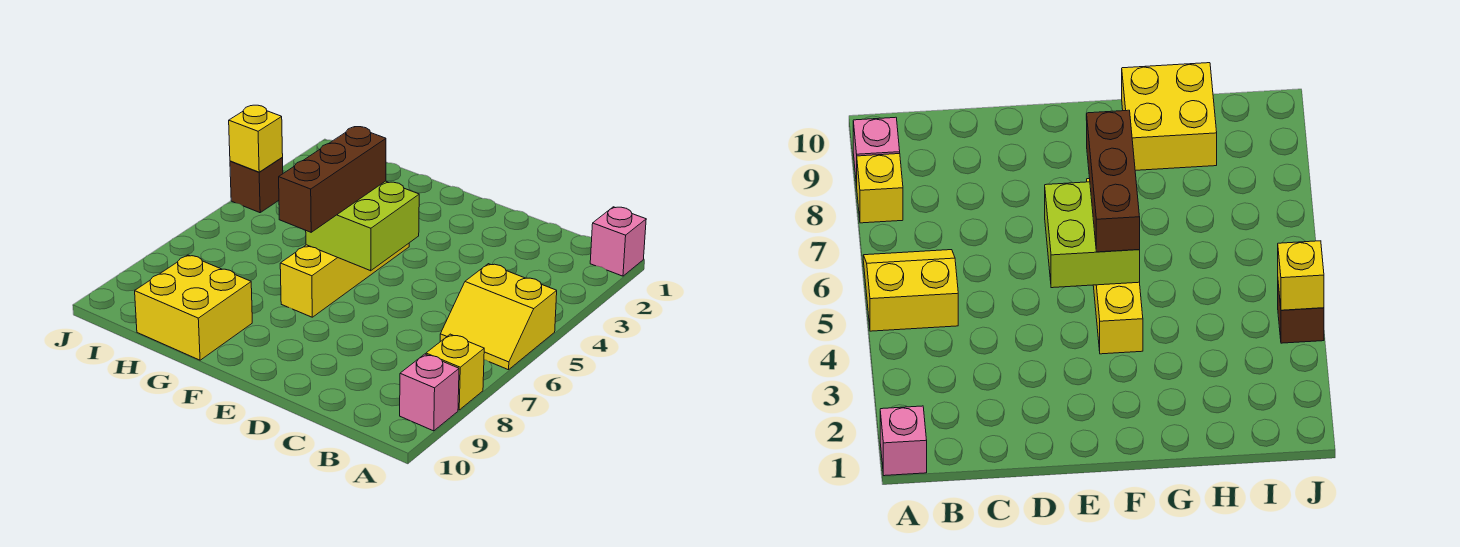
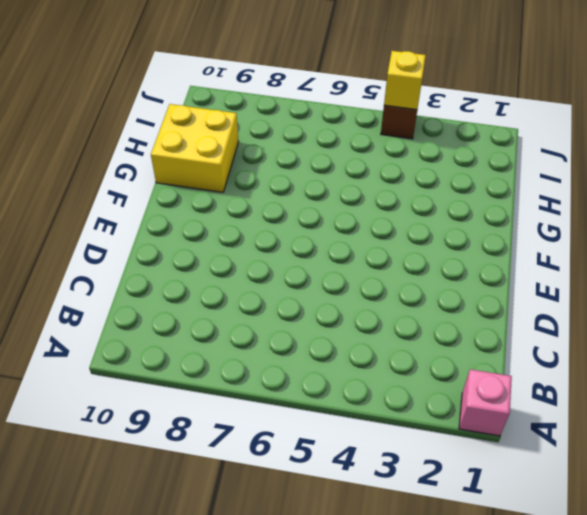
none -> yellow 2x2 slope [440,264,557,370]
none -> yellow 1x1 brick [426,334,484,410]

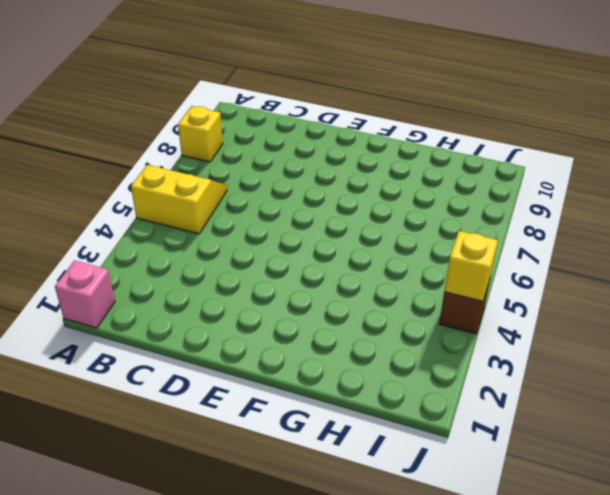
none -> pink 1x1 brick [400,354,459,431]
none -> yellow 1x4 brick [280,243,409,317]

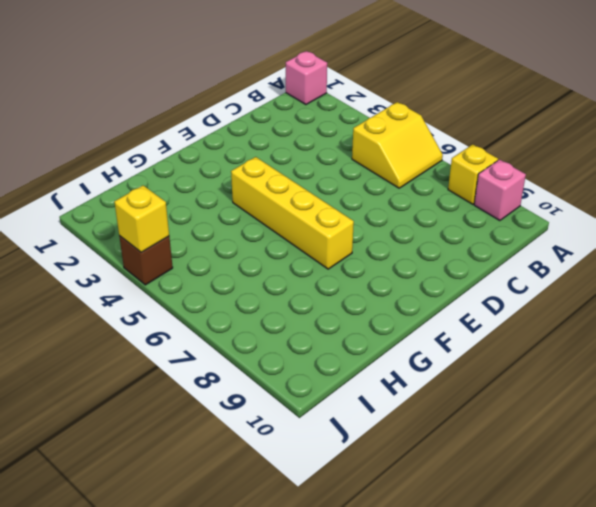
none -> yellow 2x2 brick [135,255,252,360]
none -> lime 2x2 brick [306,181,419,271]

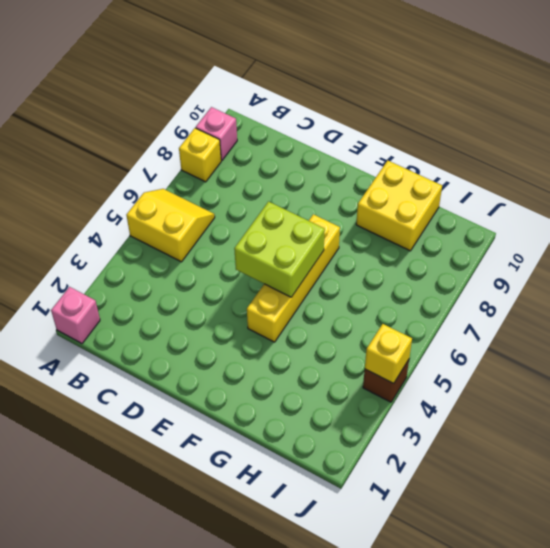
none -> brown 1x3 brick [279,127,386,232]

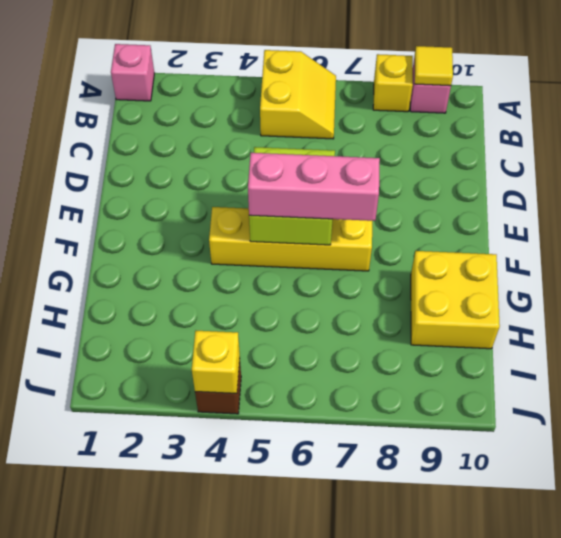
yellow 1x1 tile [415,46,453,86] -> none
pink 1x3 brick [248,153,380,221] -> brown 1x3 brick [279,127,386,232]

